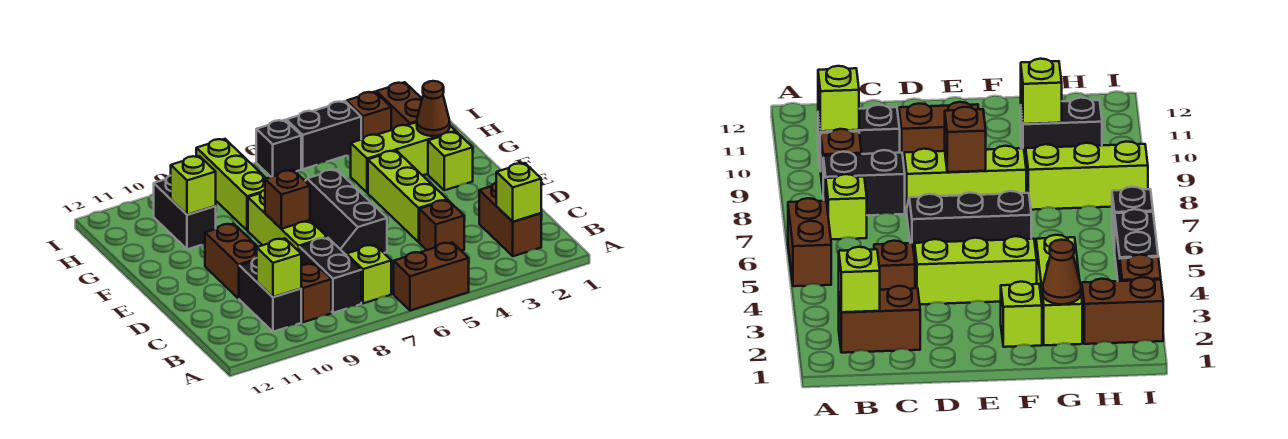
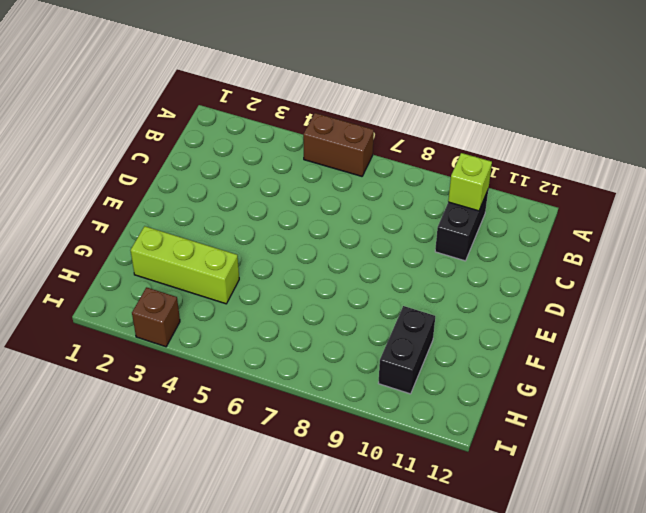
none -> brown 1x2 brick [479,183,541,256]
none -> lime 1x1 brick [347,245,391,303]
none -> black 1x2 brick [299,238,361,313]

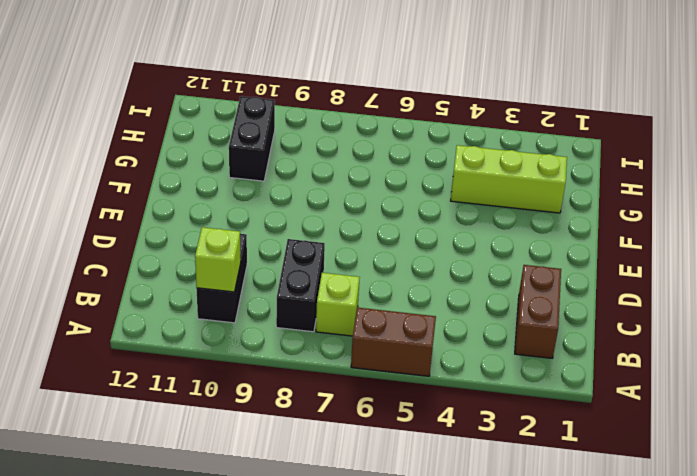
none -> brown 1x1 brick [301,264,331,322]
none -> brown 1x1 brick [419,200,464,251]
none -> lime 1x3 brick [368,151,447,242]

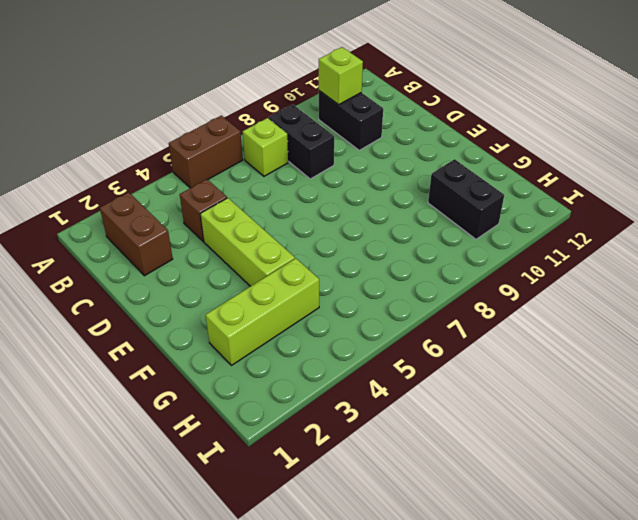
none -> brown 1x1 brick [301,264,331,322]
none -> black 2x3 slope [306,169,387,255]
none -> lime 1x3 brick [248,190,327,251]

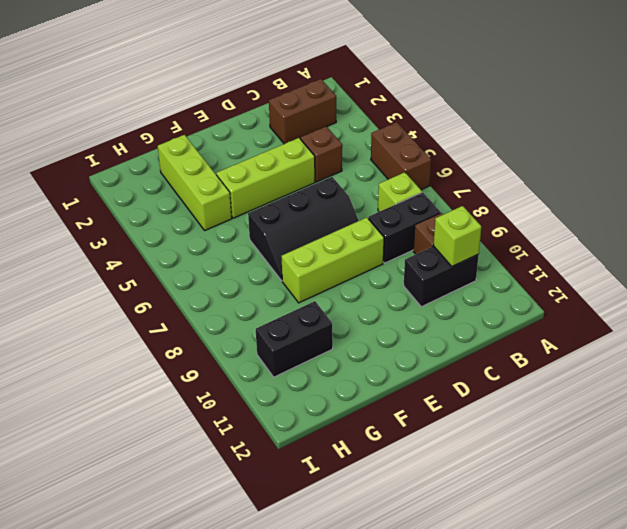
none -> brown 1x2 brick [205,224,258,299]
none -> lime 1x1 brick [428,132,473,190]
none -> lime 1x3 brick [196,139,266,230]

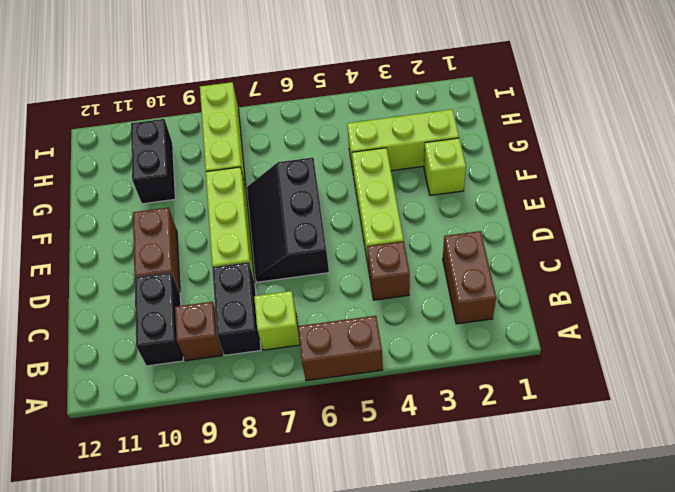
none -> brown 1x2 brick [376,82,422,130]
none -> brown 1x1 brick [346,92,391,139]
none -> black 1x2 brick [286,101,361,169]

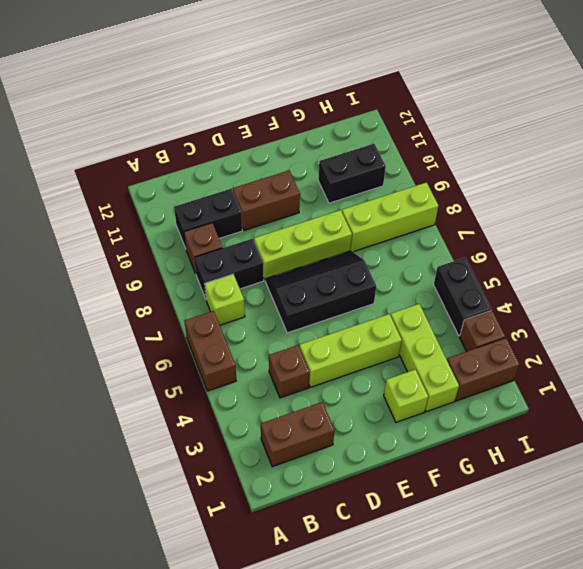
none -> black 1x1 brick [256,120,301,177]
none -> lime 1x1 brick [496,163,541,222]
none -> lime 1x1 brick [257,238,301,297]

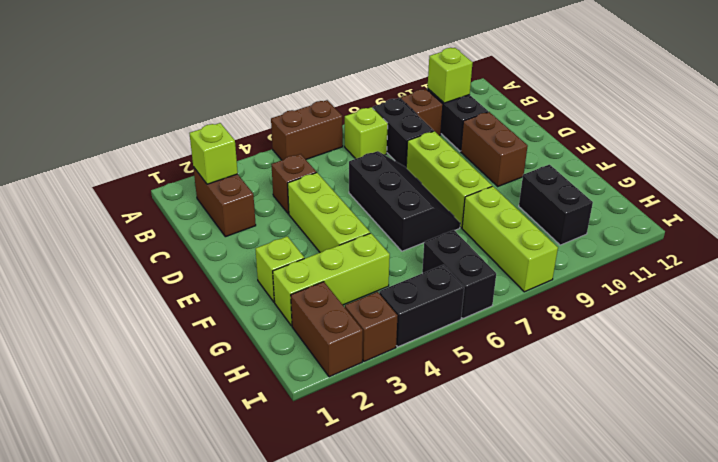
black 1x2 brick [422,230,496,318] -> black 1x1 brick [256,120,301,177]
none -> brown 1x1 brick [265,170,310,229]
none -> brown 1x1 cone [417,81,450,136]
none -> lime 1x1 brick [171,156,216,215]

